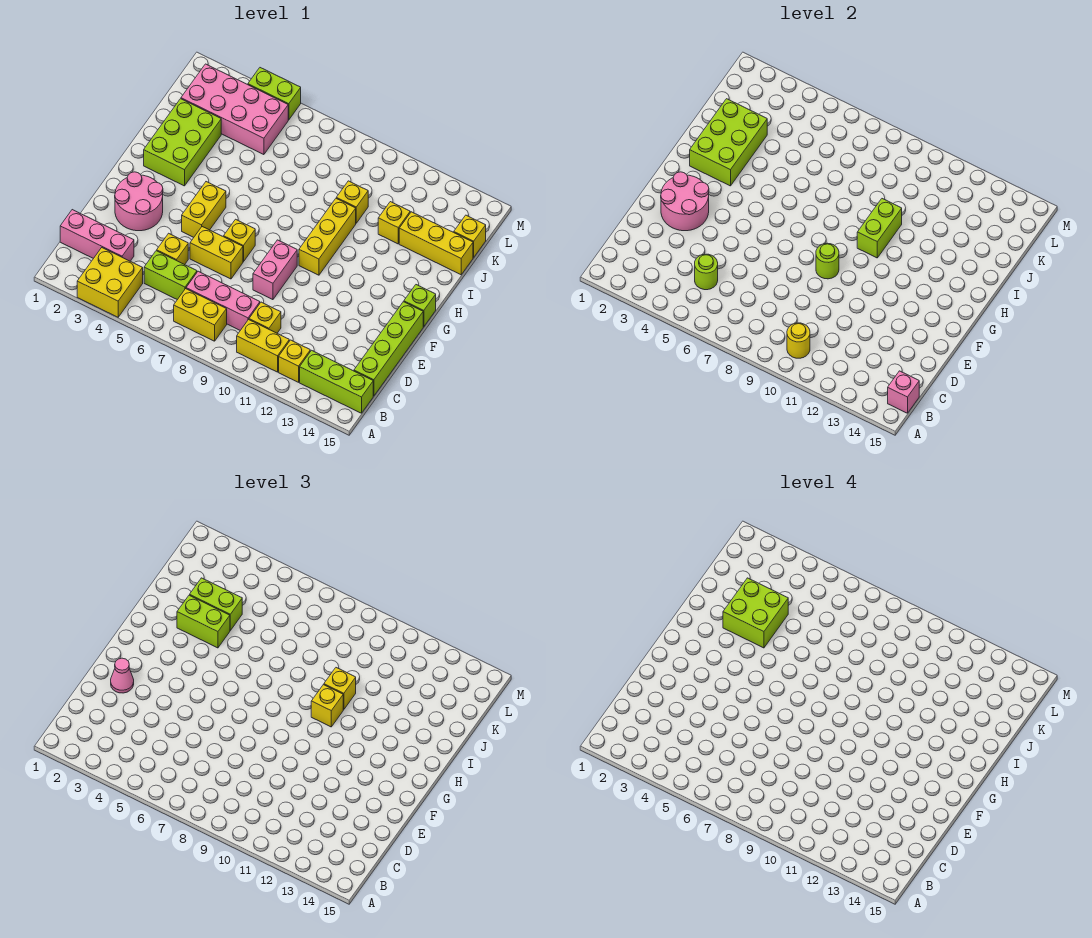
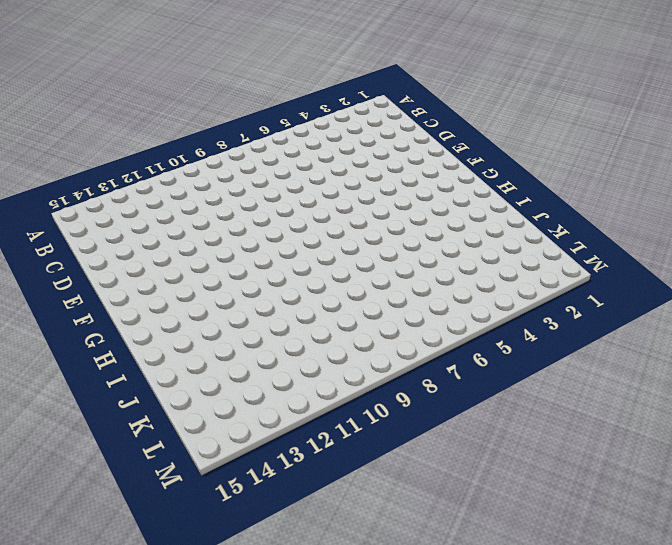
none -> yellow 2x2 brick [77,248,143,317]
none -> yellow 1x2 brick [174,289,227,341]
none -> yellow 1x2 brick [237,320,289,372]
none -> yellow 1x1 brick [279,340,310,382]

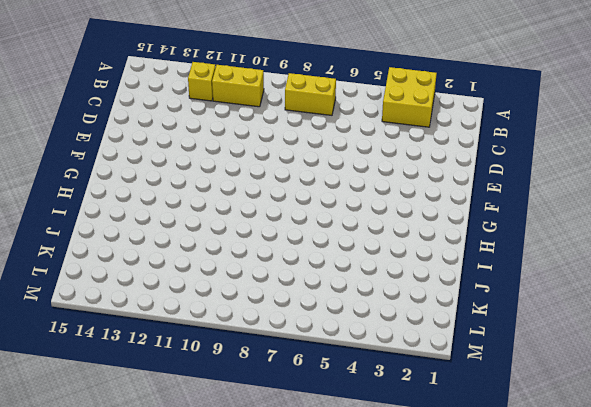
none -> lime 1x3 brick [300,350,373,413]
none -> pink 1x3 brick [60,210,134,261]
none -> lime 1x2 brick [144,251,197,300]
none -> pink 1x3 brick [186,271,260,330]

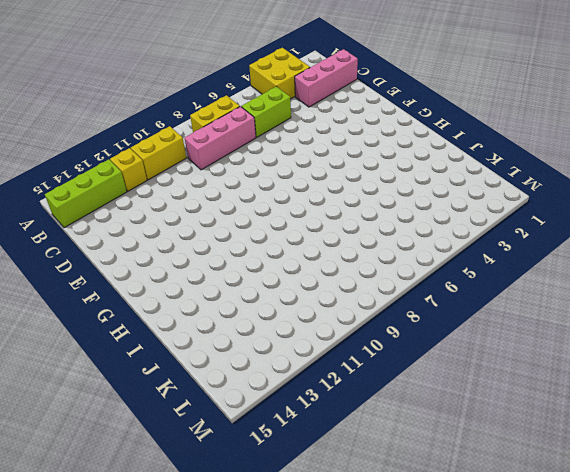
none -> yellow 1x1 brick [249,302,281,333]
none -> lime 1x4 brick [354,302,423,396]
none -> yellow 1x1 brick [157,233,188,265]
none -> pink 2x2 round brick [115,172,163,231]

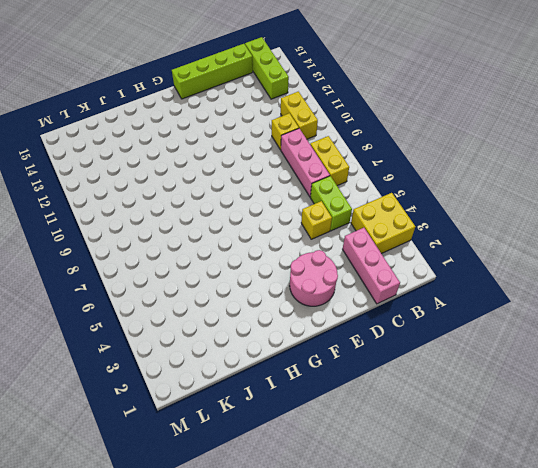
none -> yellow 1x1 brick [279,340,310,382]
none -> yellow 1x2 brick [190,227,243,279]
none -> pink 1x2 brick [253,240,297,300]
none -> yellow 1x2 brick [182,182,226,237]

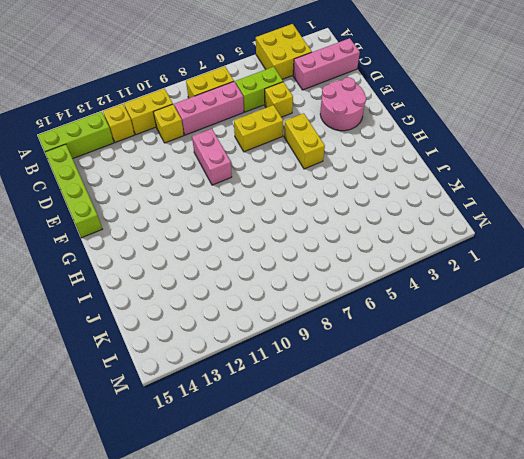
none -> yellow 1x1 brick [224,219,255,262]
none -> yellow 1x3 brick [299,199,356,275]
none -> lime 1x1 brick [404,285,436,327]
none -> lime 2x3 brick [144,99,221,186]

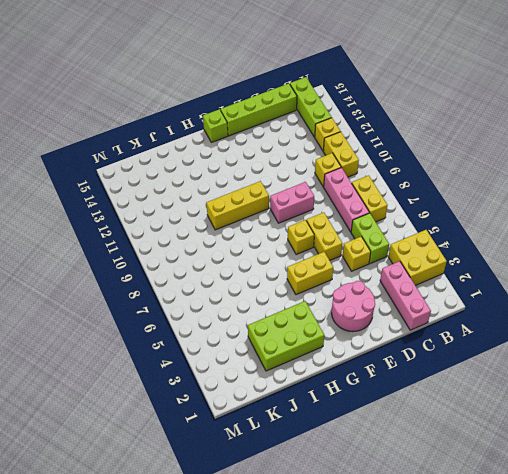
none -> yellow 1x1 brick [336,181,368,223]
none -> yellow 1x1 brick [378,202,410,244]
none -> yellow 1x3 brick [399,212,473,275]
none -> pink 2x4 brick [181,64,288,155]

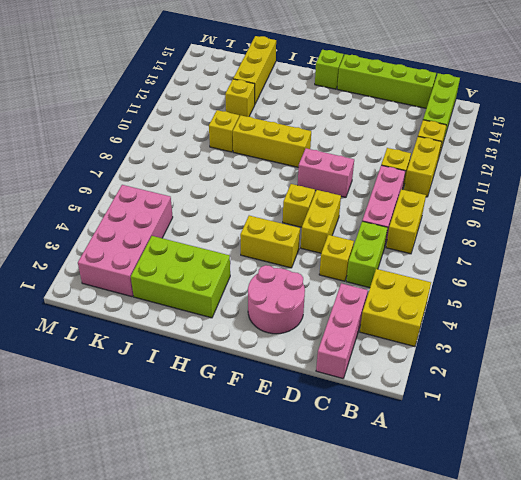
none -> yellow 1x1 brick [454,215,486,257]
none -> lime 1x2 brick [248,68,301,120]
none -> yellow 1x1 round brick [787,323,810,358]
none -> pink 1x1 brick [888,371,919,413]

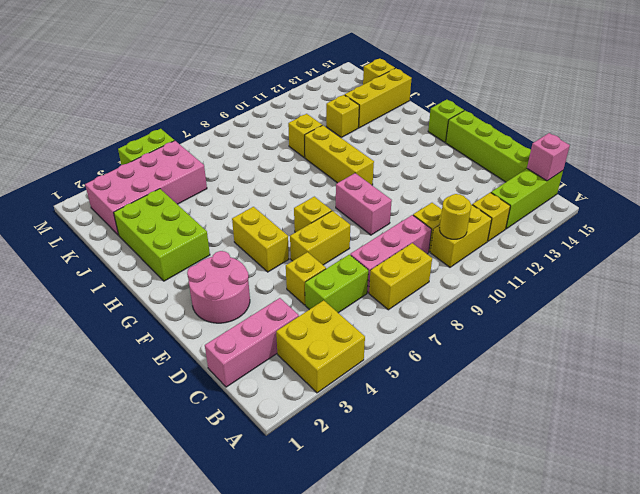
none -> lime 1x1 round brick [695,254,718,290]
none -> pink 2x2 round brick [661,172,709,231]
none -> lime 1x1 round brick [816,243,839,279]
none -> lime 2x3 brick [690,99,767,186]

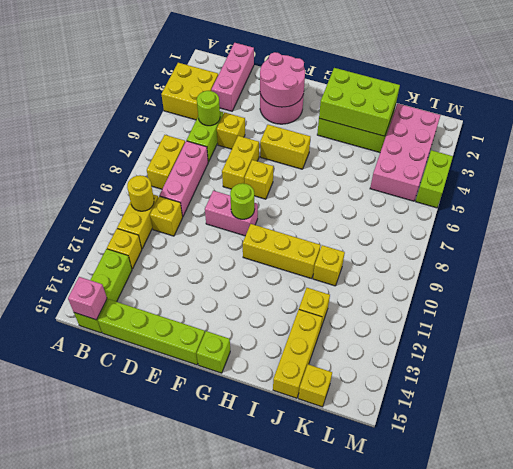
none -> lime 1x2 brick [857,199,902,258]
none -> pink 1x1 cone [111,658,134,693]
none -> yellow 1x1 brick [311,685,343,727]
none -> lime 1x2 brick [177,595,230,648]

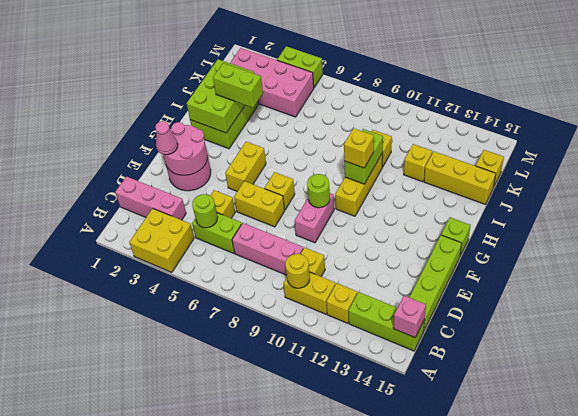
none -> yellow 1x2 brick [174,289,227,341]
none -> yellow 1x1 brick [324,668,356,710]
none -> lime 1x2 brick [190,578,242,630]
none -> lime 2x2 brick [723,578,788,648]

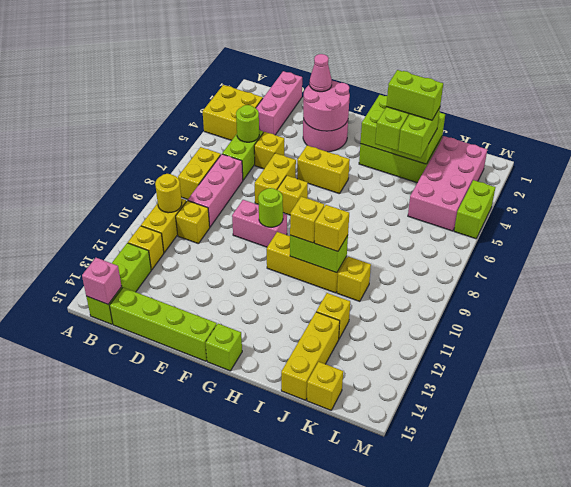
lime 1x2 brick [386,70,443,120] -> lime 2x2 brick [723,578,788,648]

